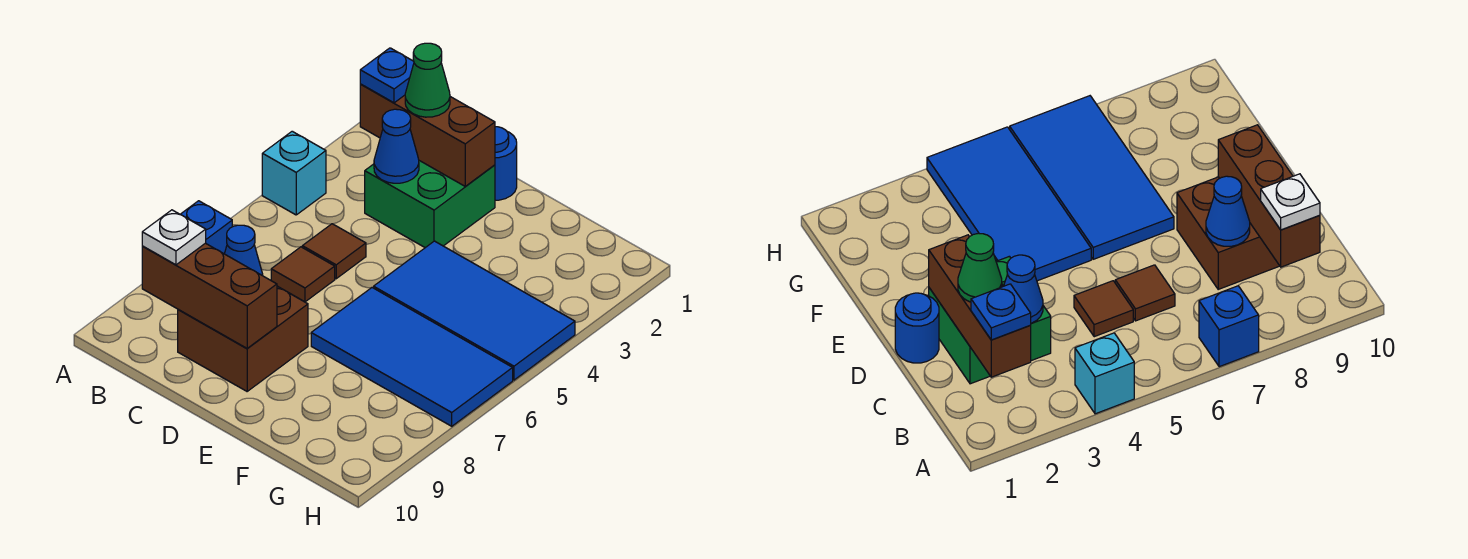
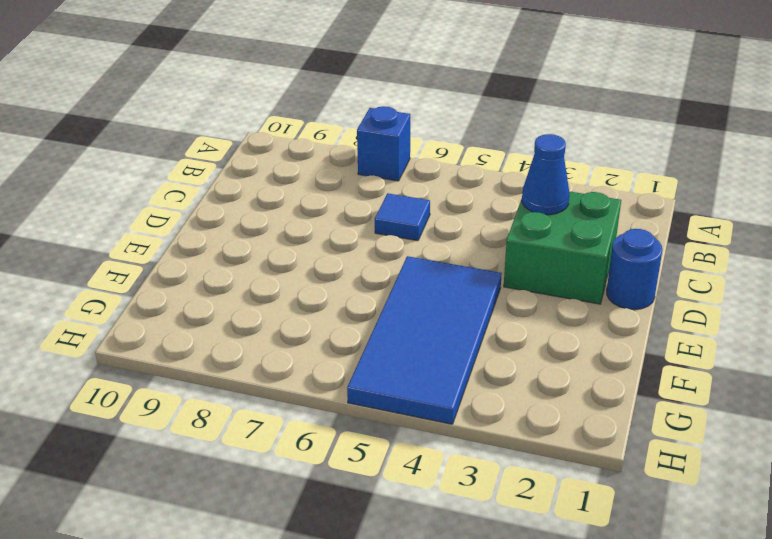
blue 1x1 tile [375,193,430,241] -> brown 1x1 tile [271,247,335,302]
none -> cyan 1x1 brick [262,131,326,215]
none -> brown 1x1 tile [302,224,366,279]
none -> brown 2x2 brick [178,286,308,391]

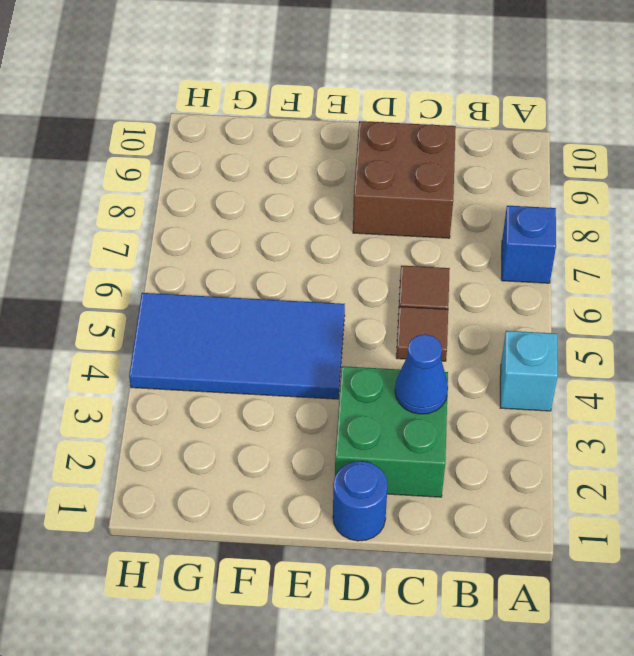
none -> blue 2x4 tile [311,287,513,426]
none -> brown 1x3 brick [360,84,495,186]
none -> brown 1x3 brick [142,243,277,348]

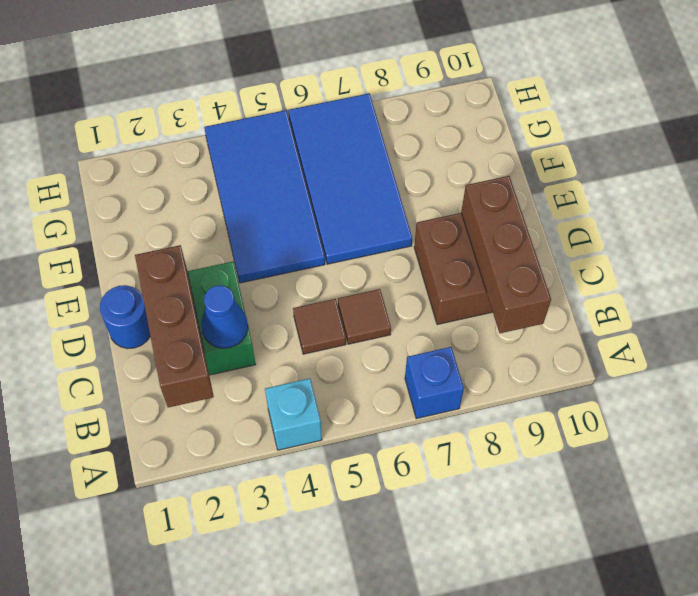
none -> blue 1x1 cone [225,225,263,276]
none -> blue 1x1 plate [360,48,414,103]
none -> white 1x1 plate [142,210,206,265]

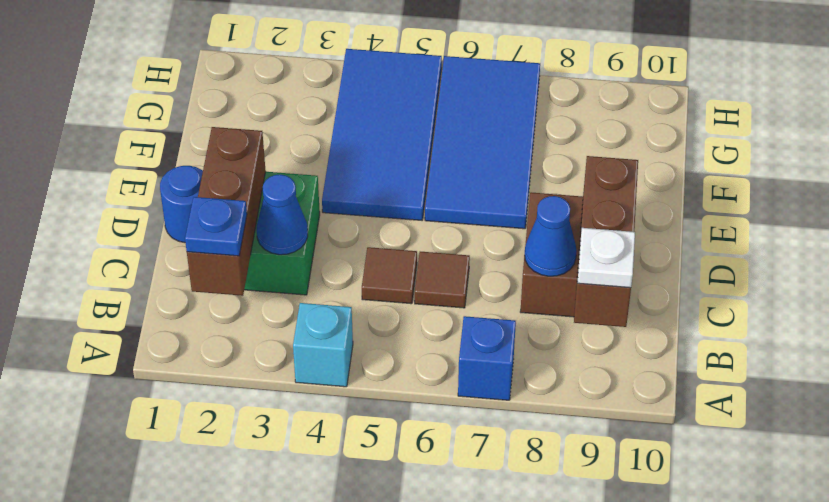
none -> green 1x1 cone [405,43,450,117]

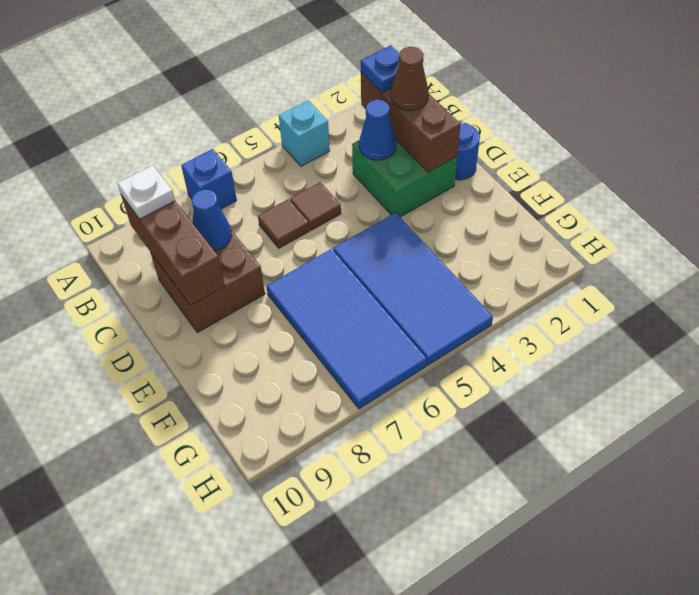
brown 1x1 cone [391,47,429,111] -> green 1x1 cone [405,43,450,117]

